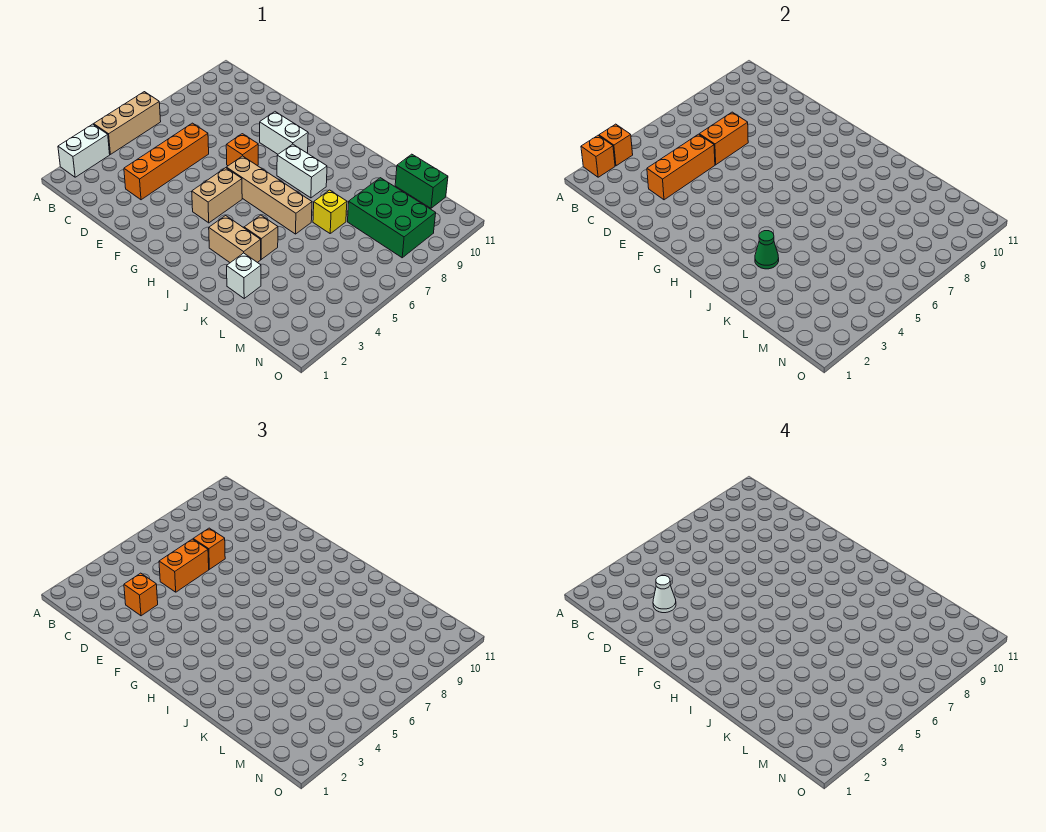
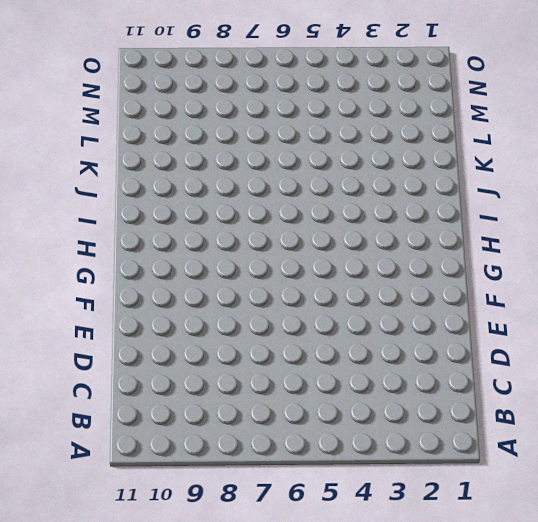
none -> white 1x2 brick [58,124,110,177]
none -> tan 1x3 brick [94,92,161,154]
none -> orange 1x4 brick [124,123,209,200]

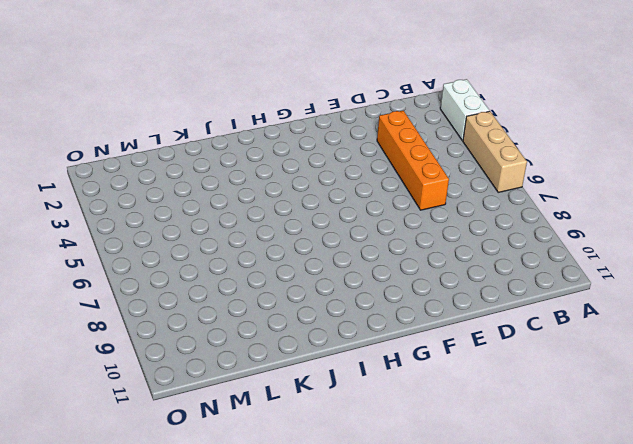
none -> orange 1x1 brick [226,134,258,166]
none -> white 1x2 brick [260,112,308,154]
none -> tan 1x2 brick [192,168,242,223]

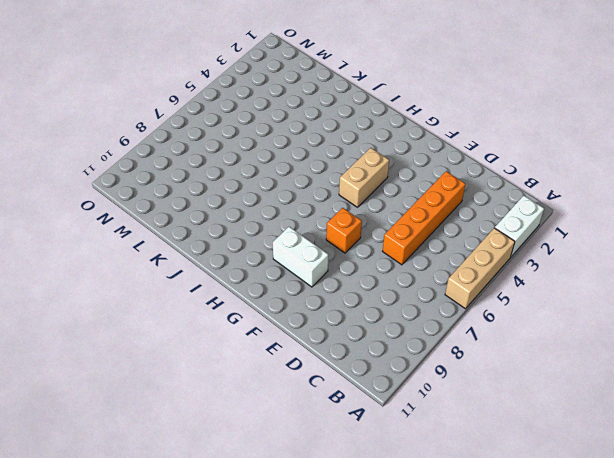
none -> tan 1x4 brick [226,156,312,234]
none -> white 1x2 brick [277,144,327,198]
none -> tan 1x2 brick [209,216,261,263]

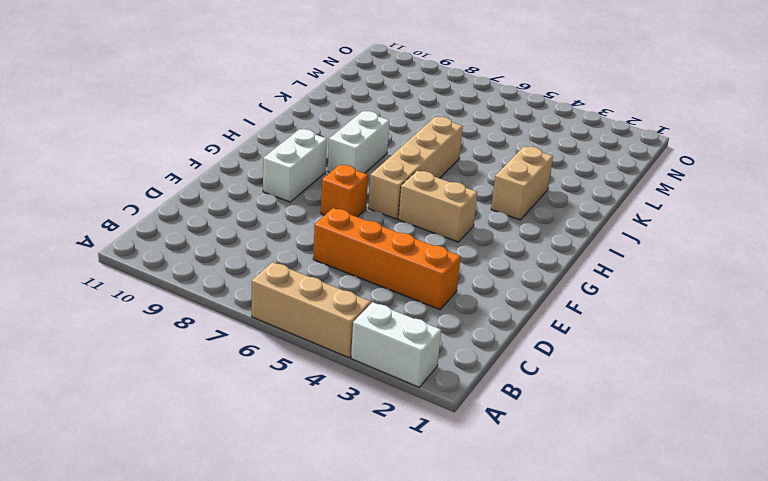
none -> tan 1x1 brick [244,215,278,259]
none -> white 1x1 brick [227,253,261,298]
none -> yellow 1x1 brick [313,190,347,233]

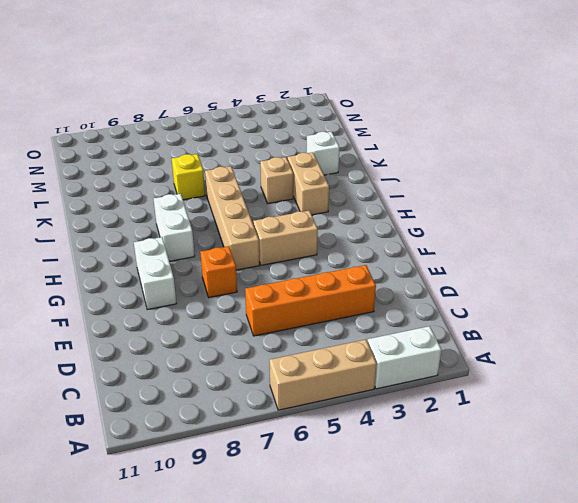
none -> green 2x3 brick [348,178,436,258]
none -> green 1x2 brick [395,154,448,208]
none -> orange 1x1 brick [581,136,615,177]

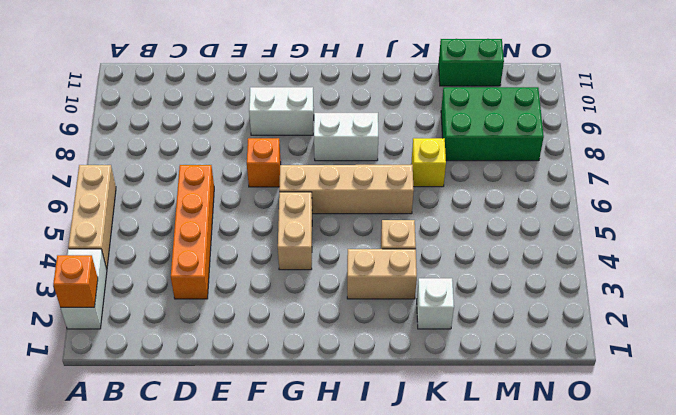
none -> orange 1x1 brick [599,124,633,166]
none -> orange 1x3 brick [647,134,715,200]
none -> orange 1x2 brick [699,112,748,165]

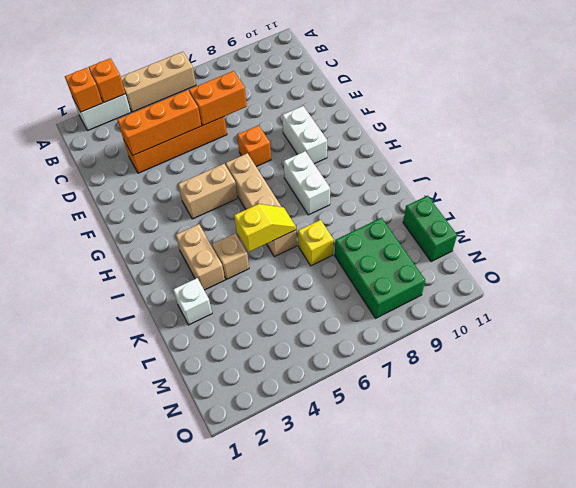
yellow 1x2 slope [234,204,296,252] -> none
none -> green 1x1 cone [755,231,779,269]
none -> orange 1x1 brick [124,573,158,616]
none -> orange 1x2 brick [159,539,209,592]

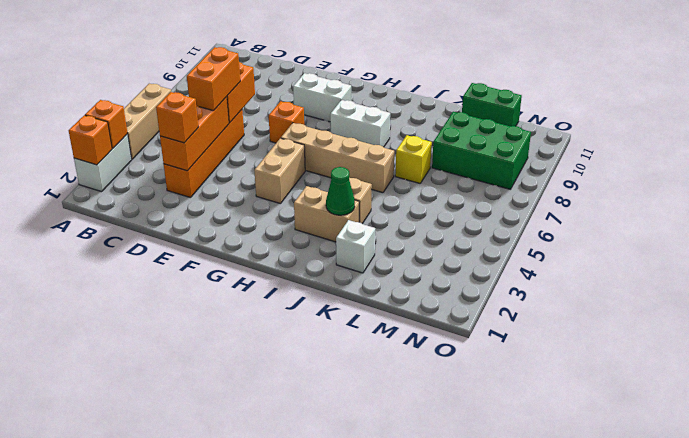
none -> orange 1x1 brick [193,528,225,569]
none -> white 1x1 cone [653,576,676,613]

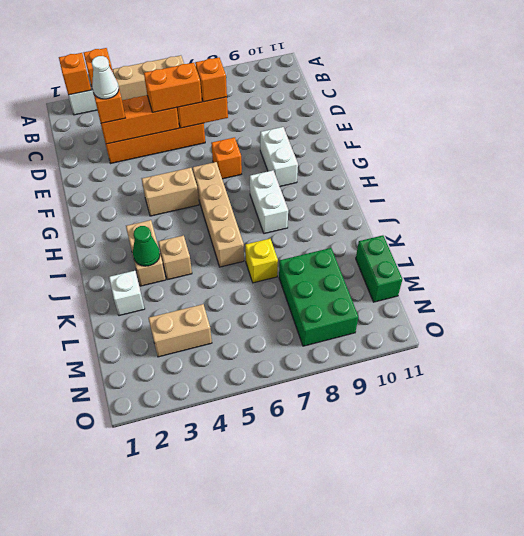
tan 1x2 brick [149,304,212,357] -> none

